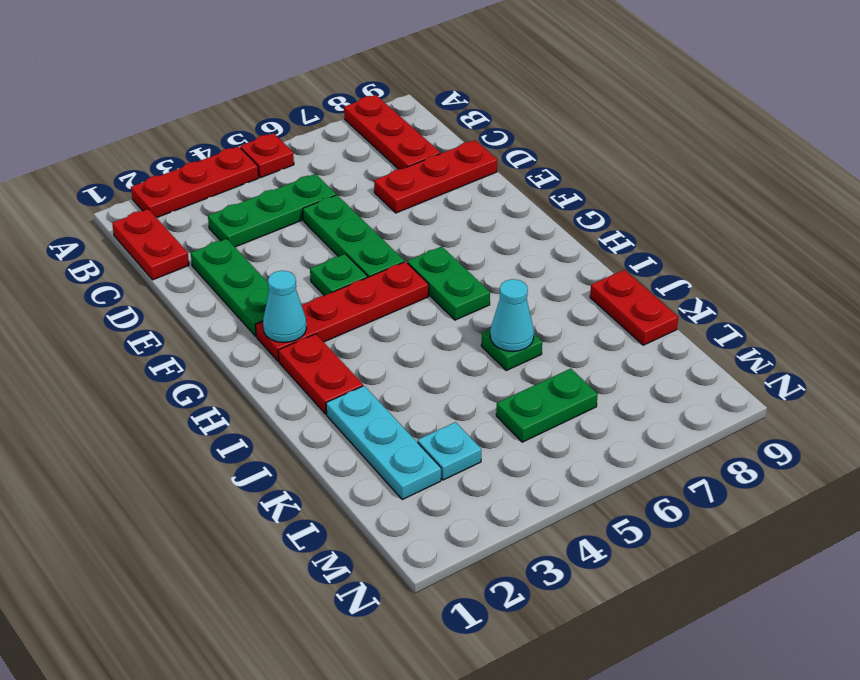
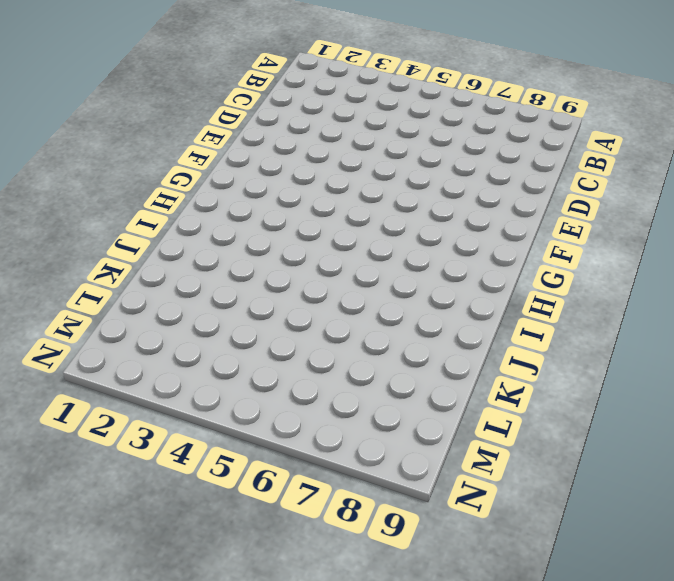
none -> red 1x3 plate [131,146,259,218]
none -> red 1x1 plate [240,133,294,178]
none -> red 1x3 plate [344,95,440,169]

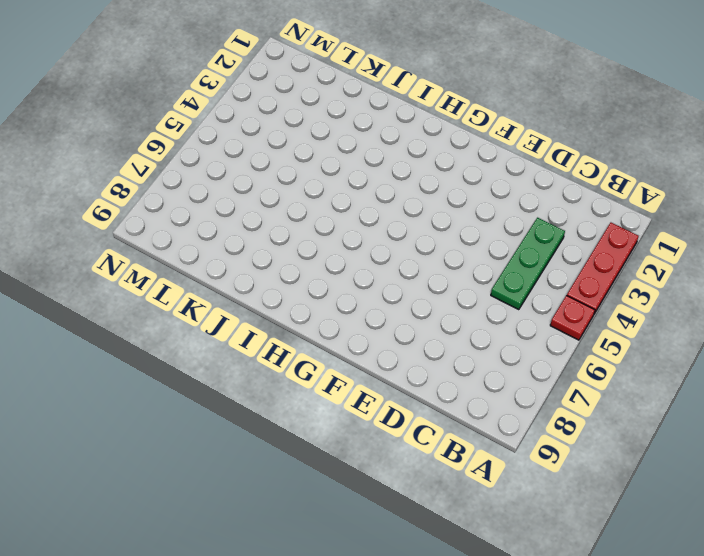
none -> red 1x3 plate [344,95,440,169]
none -> red 1x2 plate [112,209,189,280]
none -> green 1x3 plate [191,239,269,336]

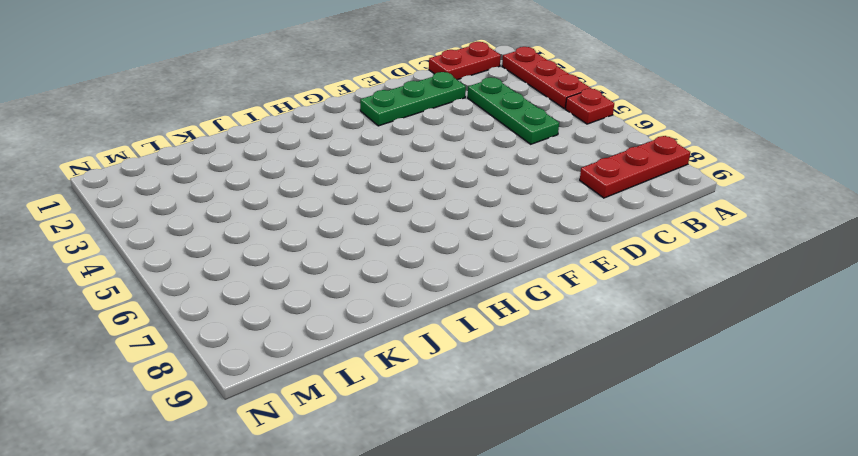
none -> green 1x3 plate [303,195,404,277]
none -> red 1x3 plate [374,140,497,213]
none -> green 1x1 plate [310,254,368,296]

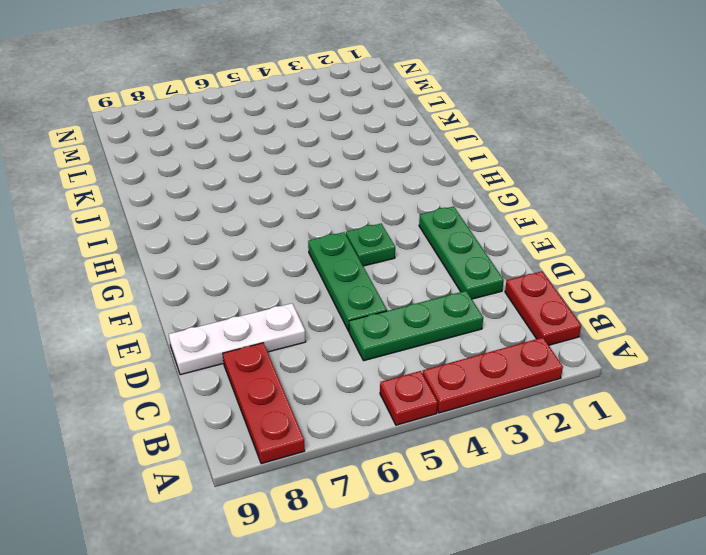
white 1x3 plate [169,303,306,375] -> red 1x3 plate [374,140,497,213]
none -> red 1x4 plate [256,262,429,362]
none -> green 1x2 plate [407,246,490,320]
none -> red 1x2 plate [278,334,363,414]

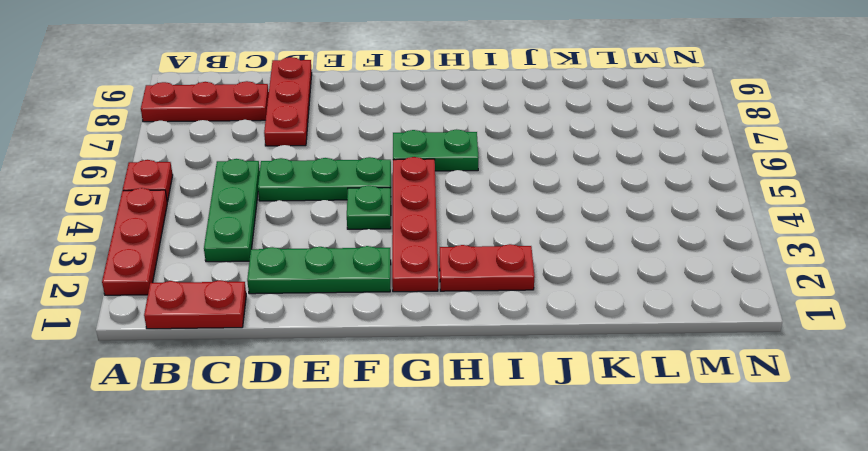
none -> cyan 1x3 plate [326,386,441,499]
none -> green 1x1 plate [481,330,542,370]
none -> red 1x2 plate [590,270,678,345]

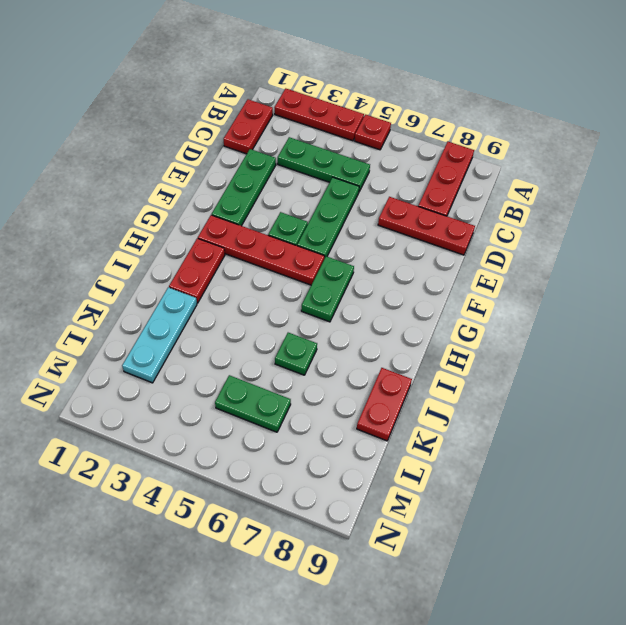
none -> cyan 1x1 plate [418,422,481,480]
none -> cyan 1x1 cone [263,271,307,342]
none -> cyan 1x1 cone [490,279,534,351]

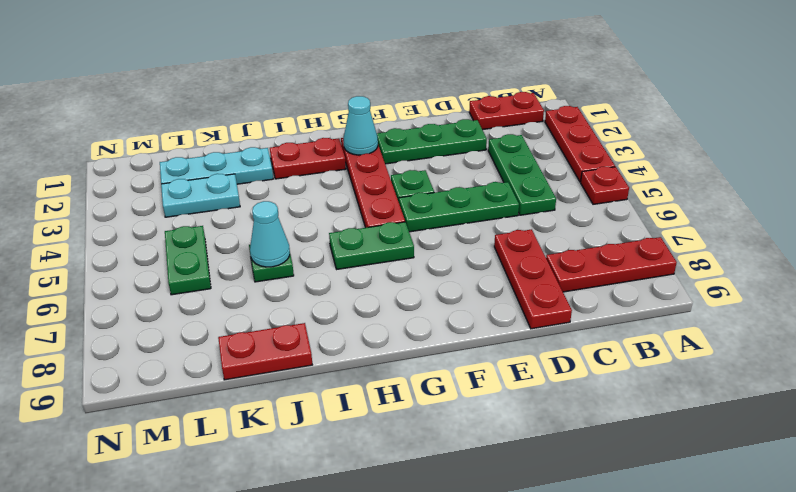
cyan 1x2 plate [161,174,240,217] -> cyan 1x1 plate [418,422,481,480]

